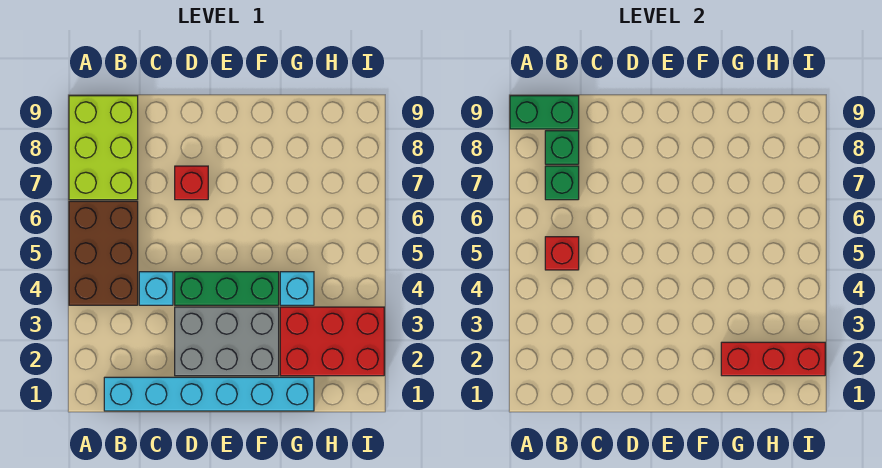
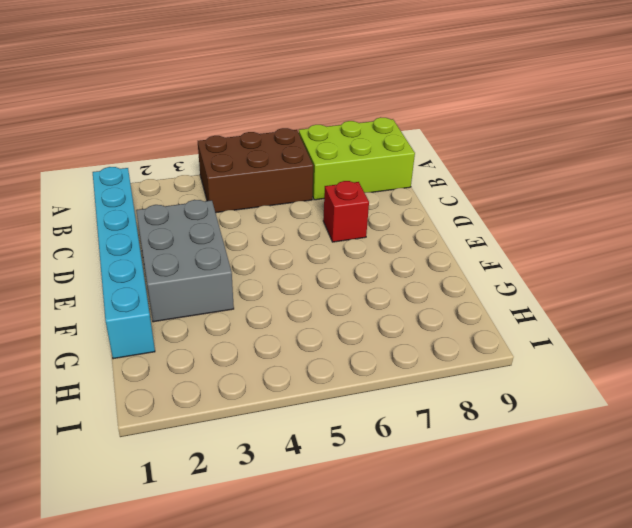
none -> cyan 1x1 brick [139,272,173,305]
none -> green 1x3 brick [175,272,279,305]
none -> red 2x3 brick [280,307,384,376]

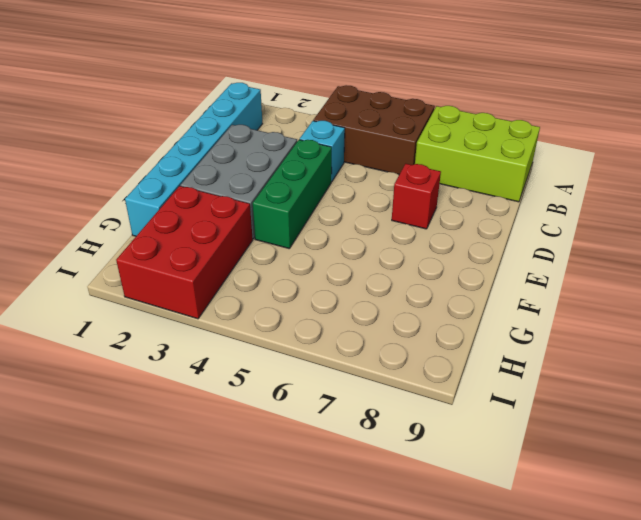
none -> cyan 1x1 brick [280,272,314,305]
none -> green 1x2 brick [510,96,579,129]
none -> red 1x1 brick [545,237,579,270]

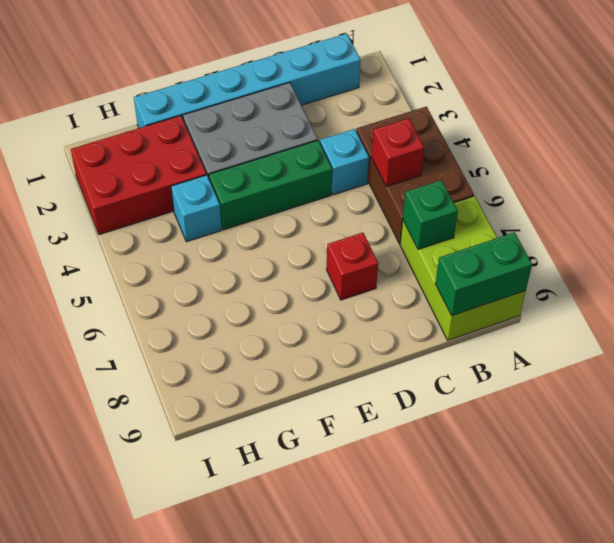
none -> green 1x1 brick [545,131,579,164]
none -> red 1x3 brick [721,342,825,376]

